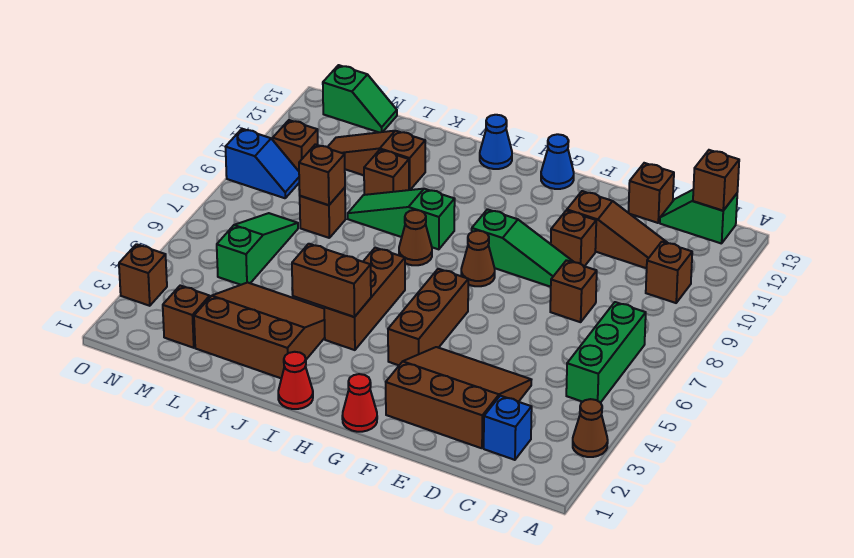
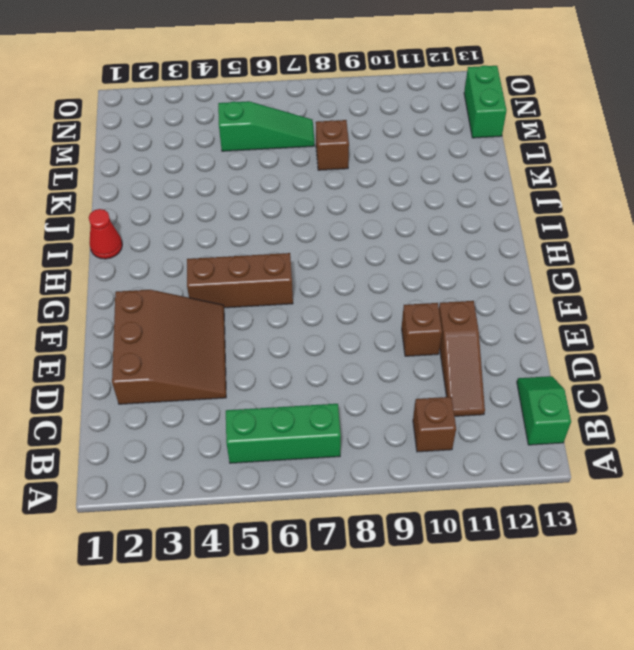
green 1x2 brick [464,65,507,138] -> green 1x2 slope [323,65,397,132]
none -> brown 1x1 cone [573,399,608,457]
none -> blue 1x1 brick [484,396,532,460]
none -> brown 1x1 brick [550,260,597,322]
none -> brown 1x1 brick [628,163,674,223]

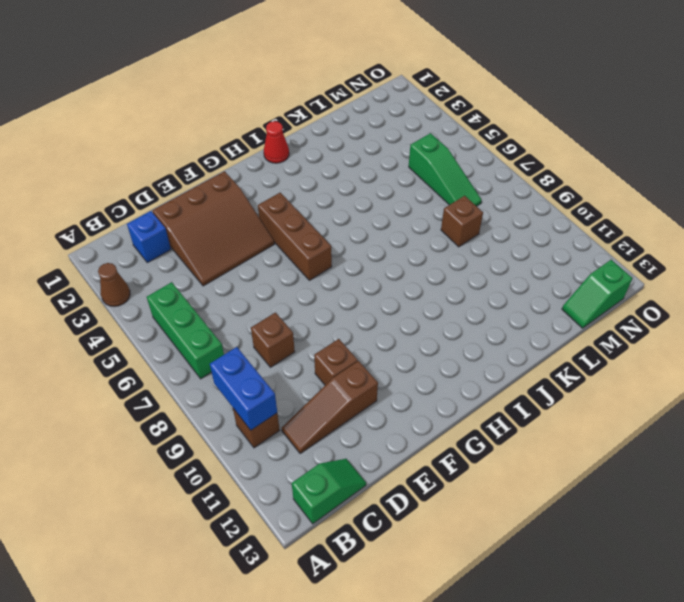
blue 1x2 brick [210,347,277,430] -> none
none -> brown 1x1 brick [628,163,674,223]
none -> green 1x3 slope [472,209,573,287]
none -> red 1x1 cone [342,374,377,432]
none -> brown 1x1 cone [461,231,495,286]

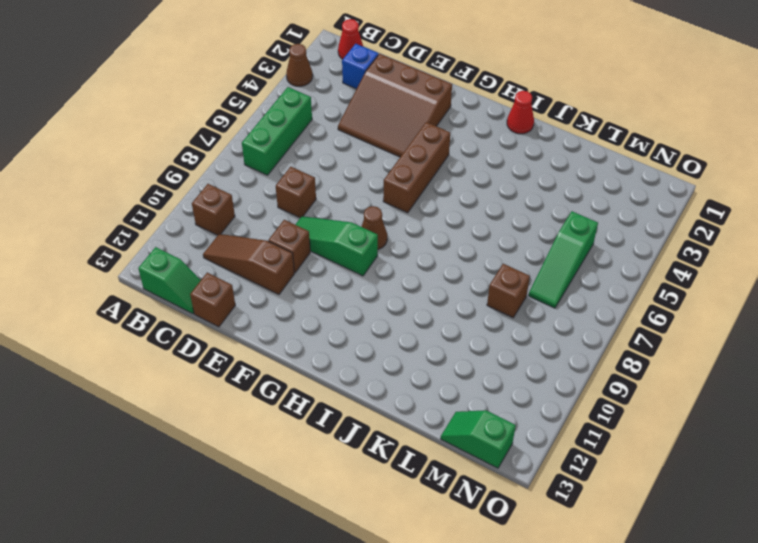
red 1x1 cone [338,19,363,59] -> red 1x1 cone moved to [342,374,377,432]
none -> blue 1x1 cone [541,134,574,189]
none -> brown 1x3 brick [324,248,405,350]
none -> brown 1x1 cone [399,210,432,265]
none -> green 1x3 slope [348,189,455,249]

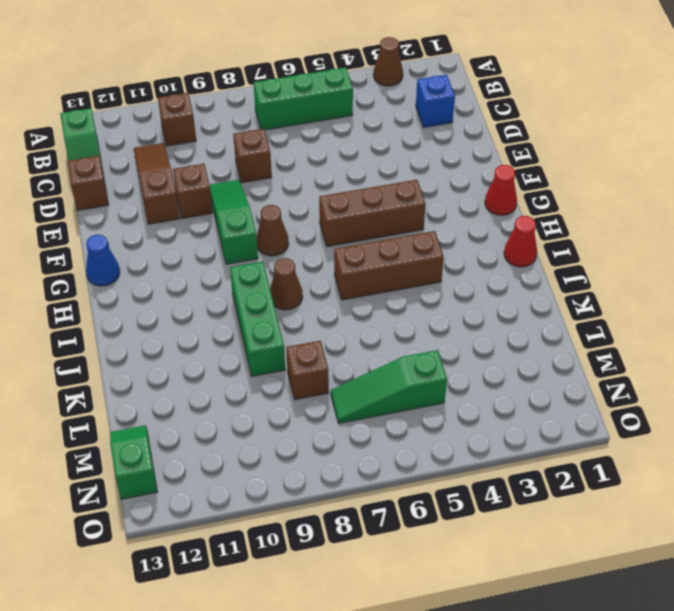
green 1x3 brick [230,262,285,376] -> green 1x3 slope [348,189,455,249]
none -> brown 3x3 slope [386,347,531,448]
none -> blue 1x1 cone [480,115,512,169]
none -> brown 3x3 slope [194,282,325,378]
none -> brown 1x1 brick [364,150,409,195]

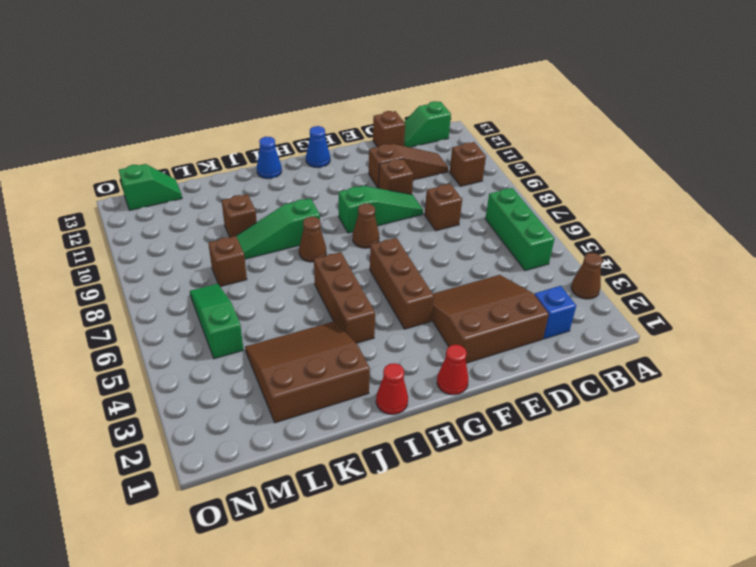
none -> brown 1x3 slope [328,131,425,190]
none -> brown 1x1 brick [163,286,210,348]
none -> blue 1x2 slope [226,129,299,198]
none -> brown 1x1 brick [273,120,318,171]

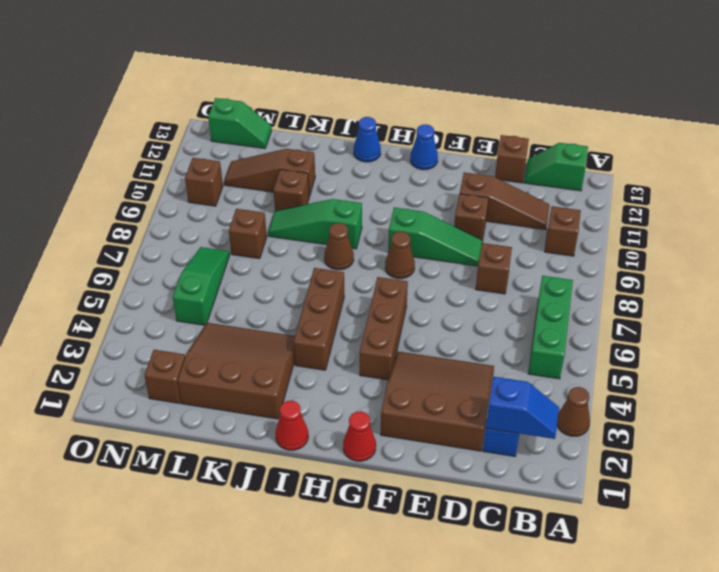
blue 1x2 slope [486,377,559,439] -> blue 1x2 slope moved to [226,129,299,198]
none -> brown 1x1 brick [119,244,167,306]
none -> brown 1x1 brick [693,150,739,211]
none -> brown 1x2 brick [292,244,371,317]
none -> brown 1x1 brick [299,144,345,205]

